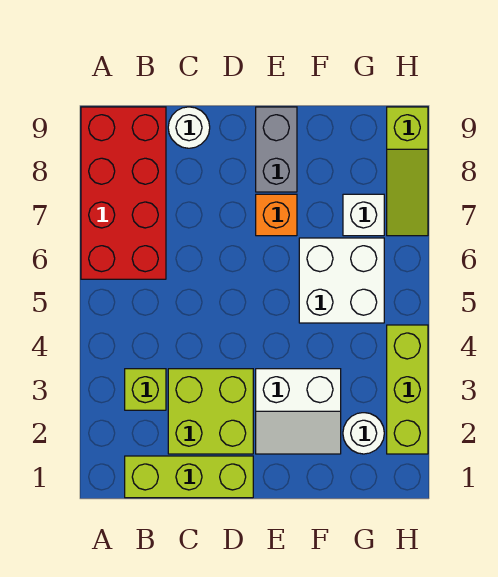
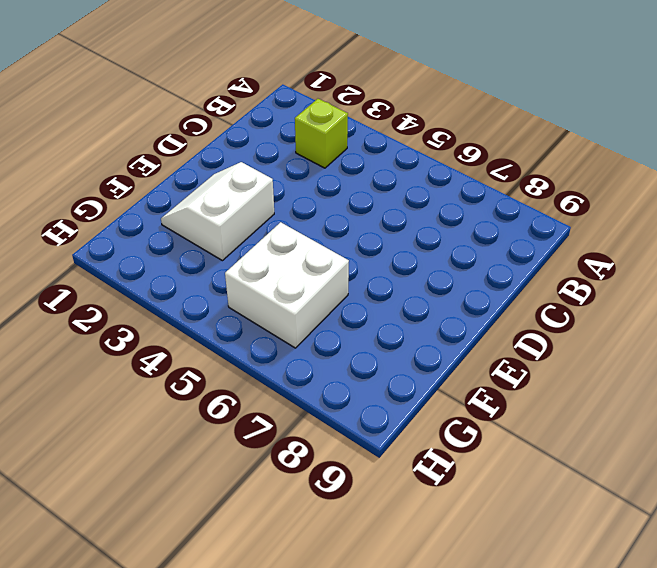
none -> red 2x4 brick [81,107,166,279]
none -> lime 1x3 brick [125,456,253,498]
none -> lime 2x2 brick [168,369,253,454]

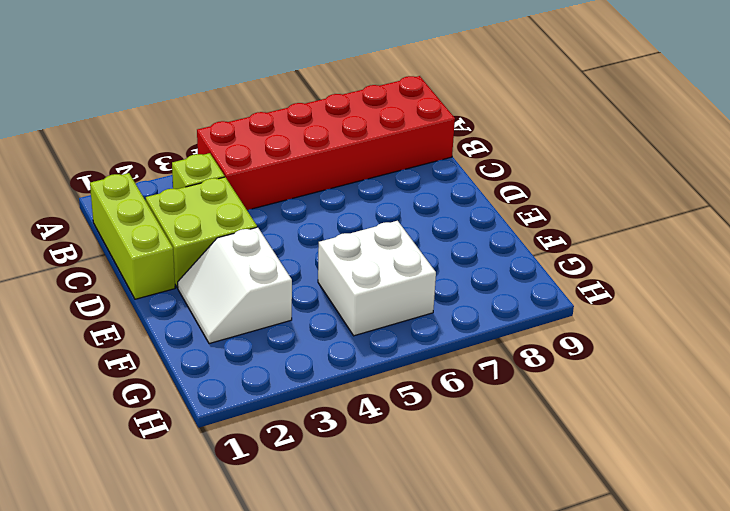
red 2x6 brick [197,76,455,210] -> red 2x4 brick [81,107,166,279]
none -> white 1x1 round brick [168,107,210,148]
none -> orange 1x1 brick [256,194,297,236]
none -> grey 1x2 brick [256,107,297,192]

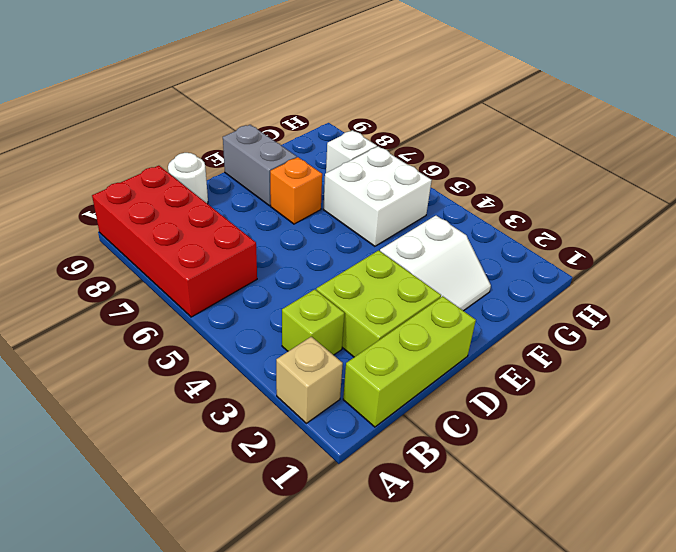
tan 1x1 brick [276,337,343,423] -> none
none -> white 1x1 round brick [343,413,384,454]
none -> lime 1x3 brick [387,325,428,454]
none -> lime 1x3 slope [387,107,428,236]

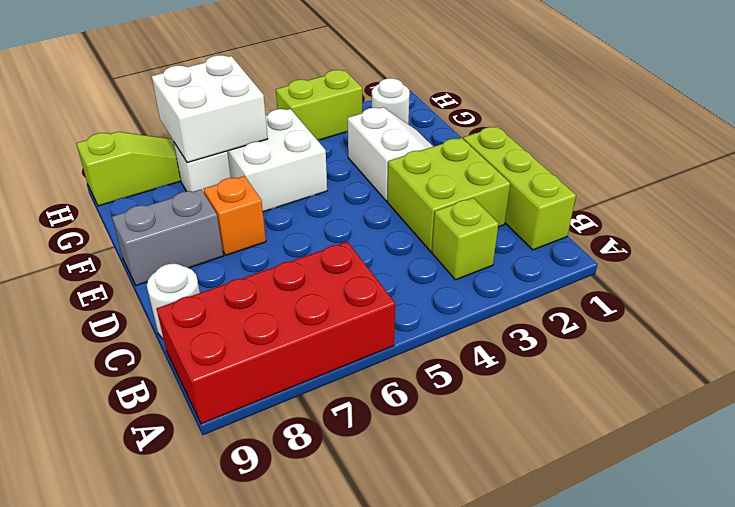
white 2x2 brick [152,55,268,163] -> none
lime 1x2 brick [276,70,362,140] -> lime 1x3 brick [387,325,428,454]

